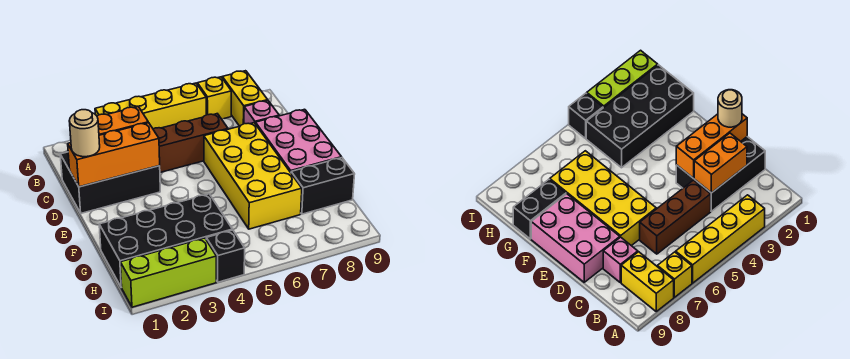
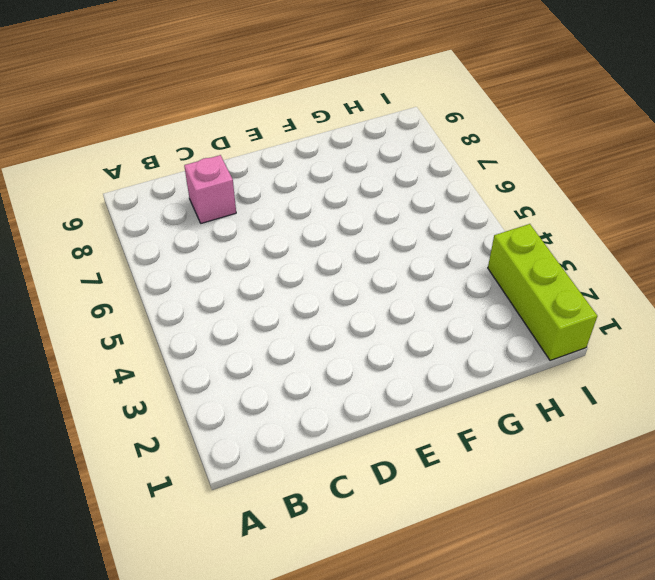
none -> yellow 1x4 brick [95,83,206,129]
none -> yellow 1x1 brick [197,77,231,119]
none -> yellow 1x2 brick [222,71,268,126]

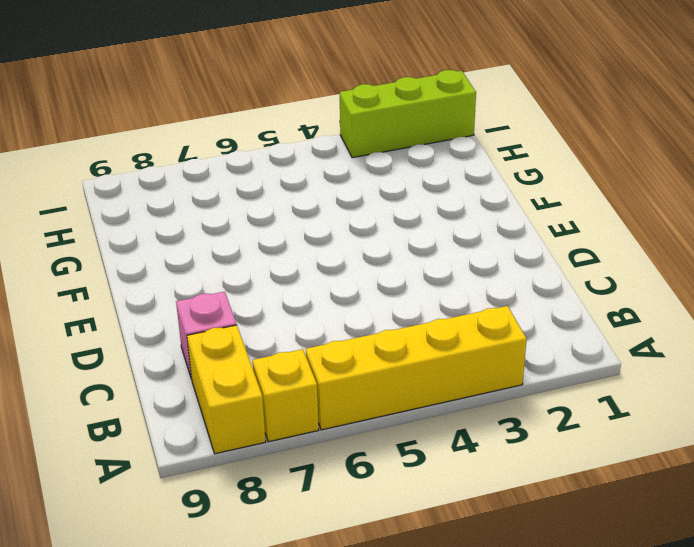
none -> black 2x3 brick [60,152,160,213]
none -> brown 1x3 brick [153,114,228,172]
none -> yellow 2x4 brick [204,123,302,229]

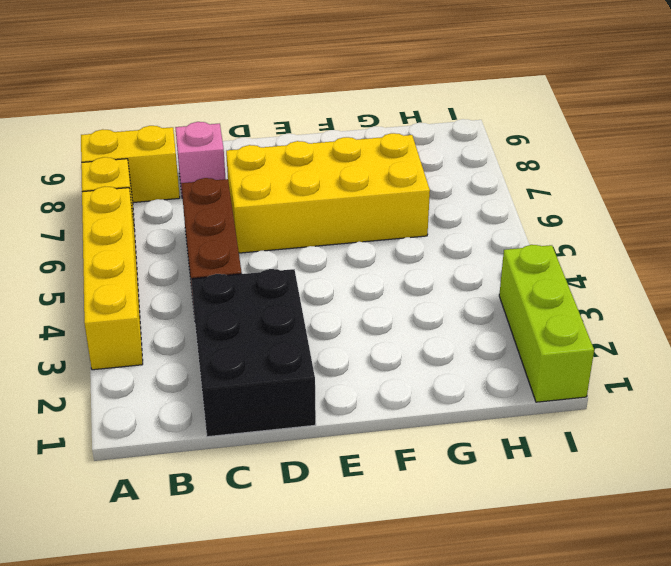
none -> pink 2x3 brick [256,109,341,172]
none -> black 2x4 brick [99,194,232,287]
none -> black 1x2 brick [291,158,355,214]

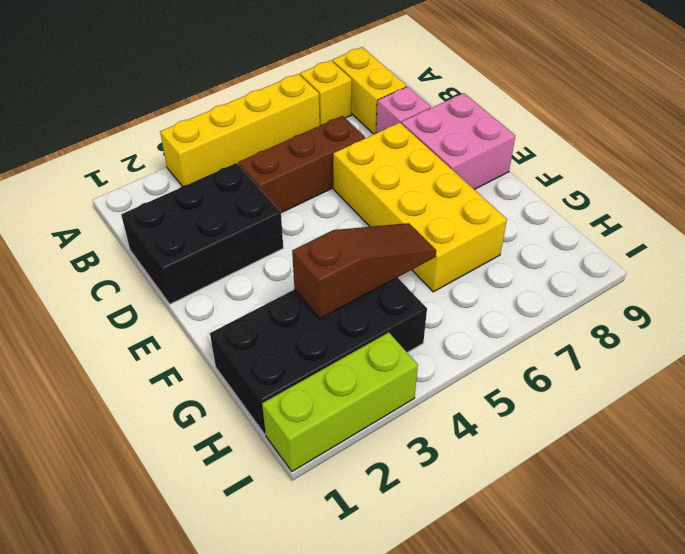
pink 2x2 brick [401,93,515,190] -> pink 2x3 brick [256,109,341,172]
brown 1x3 slope [292,223,436,319] -> none
none -> black 1x2 brick [291,158,355,214]
none -> black 1x1 brick [206,230,245,282]
none -> orange 1x2 brick [97,107,148,135]

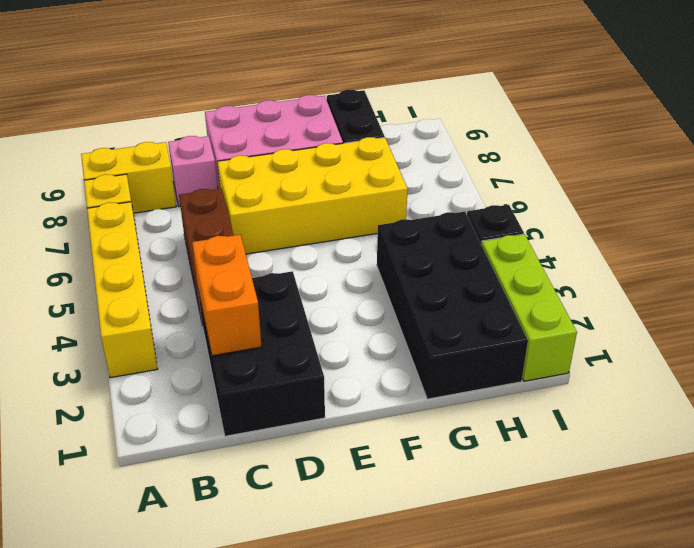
none -> orange 1x3 brick [68,123,160,187]
none -> tan 1x1 round brick [69,110,100,157]

